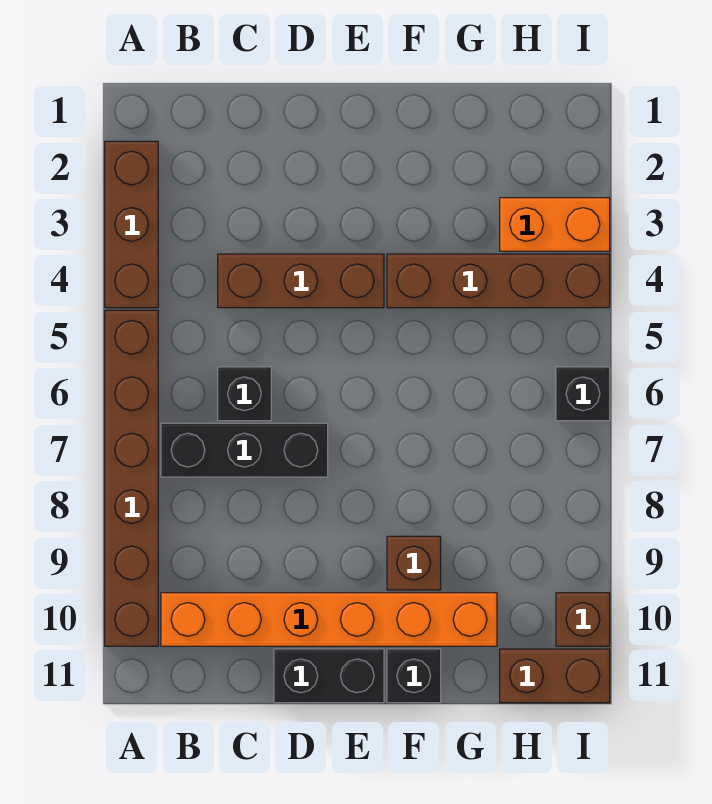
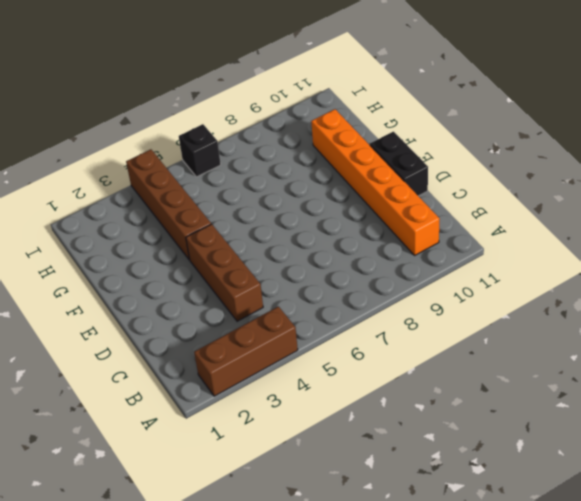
none -> brown 1x6 brick [105,310,158,646]
none -> black 1x3 brick [161,423,328,477]
none -> black 1x1 brick [218,367,271,421]

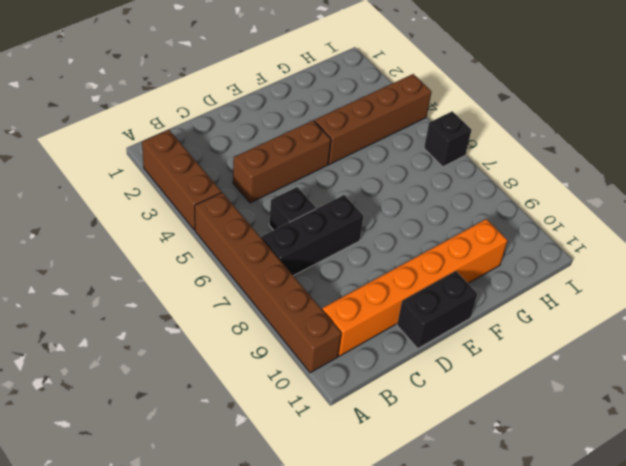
none -> brown 1x1 brick [387,536,441,590]
none -> black 1x1 brick [387,649,441,703]
none -> orange 1x2 brick [500,198,610,251]

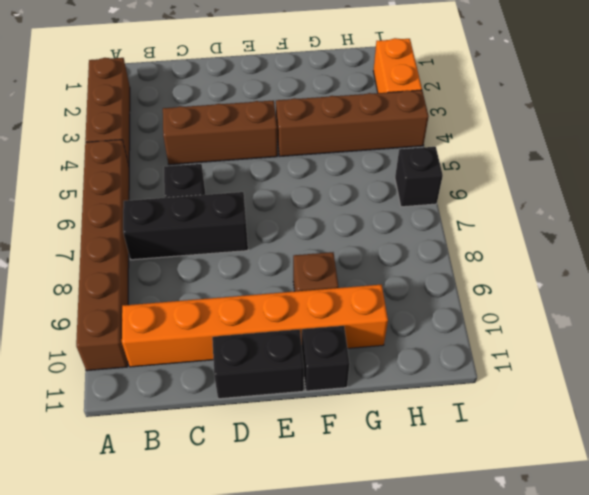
orange 1x2 brick [373,38,422,93] -> orange 1x2 brick turned to [500,198,610,251]
none -> brown 1x2 brick [500,649,610,703]
none -> brown 1x1 brick [556,593,610,646]

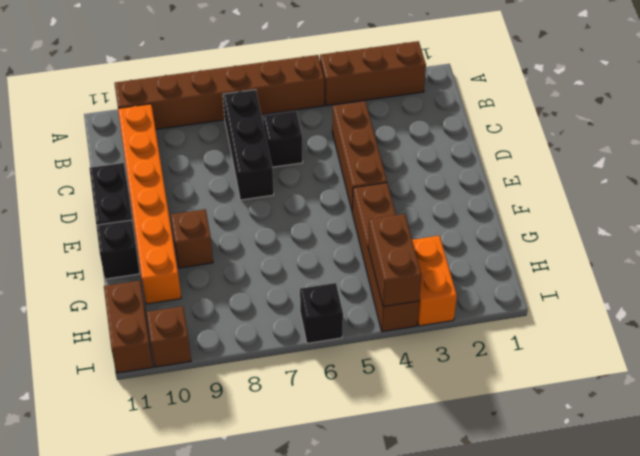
brown 1x2 brick [368,214,422,307] -> none

